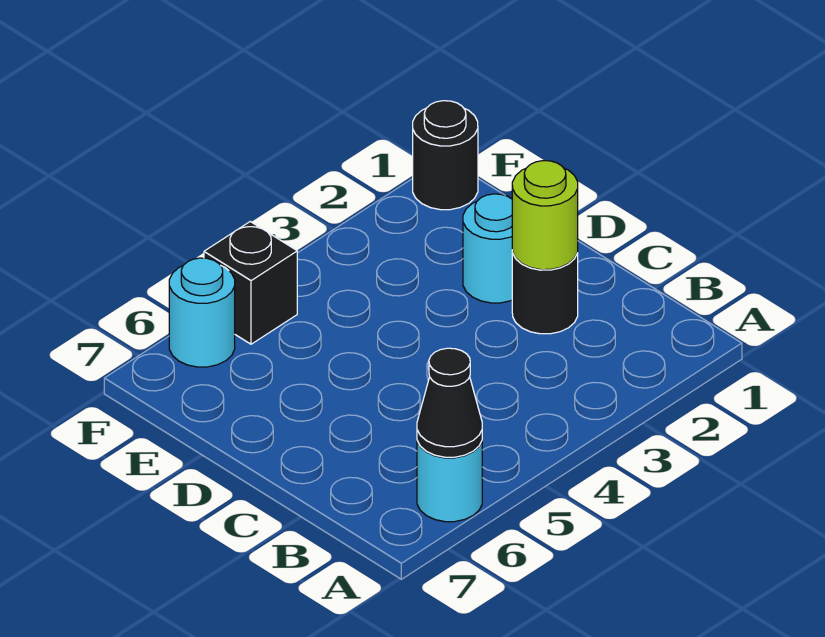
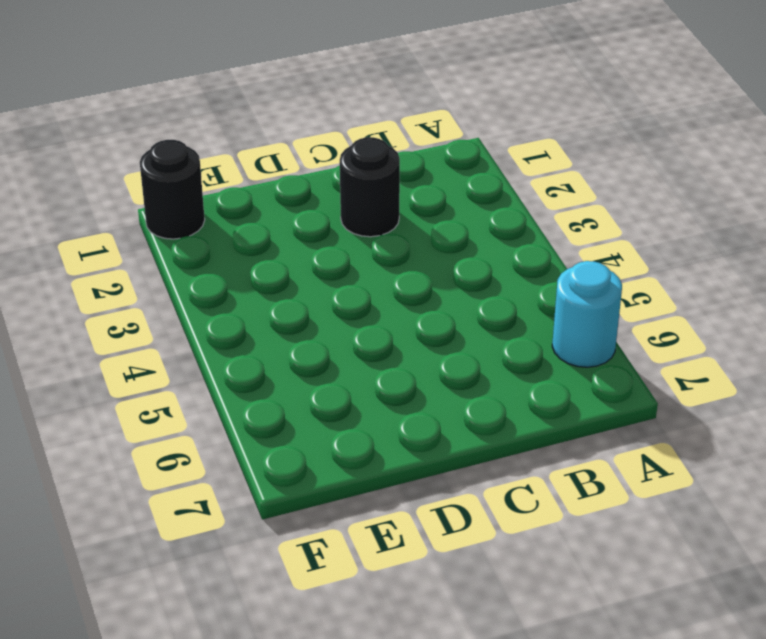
none -> cyan 1x1 round brick [463,194,512,303]
none -> black 1x1 brick [204,222,297,344]

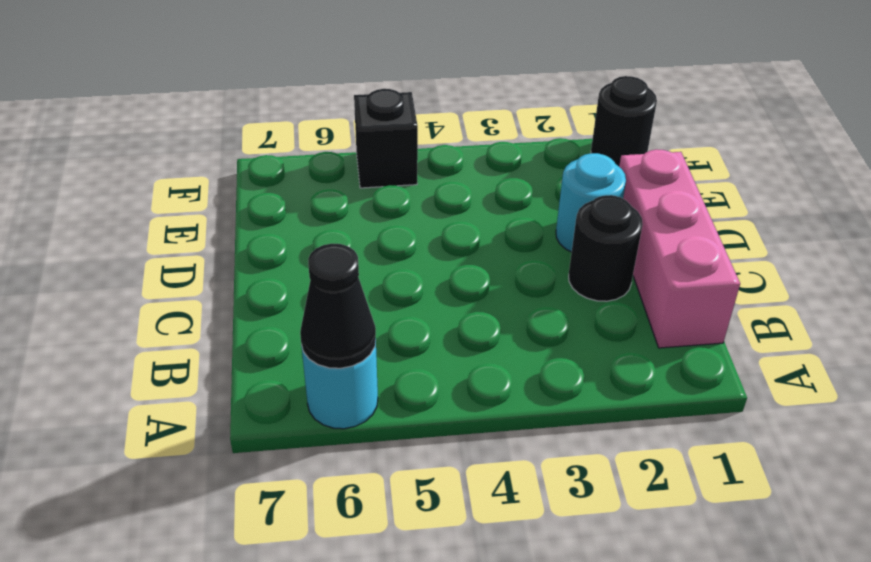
pink 1x3 brick [619,149,740,348] -> none
none -> cyan 1x1 round brick [169,258,235,367]
none -> lime 1x1 round brick [512,161,578,270]

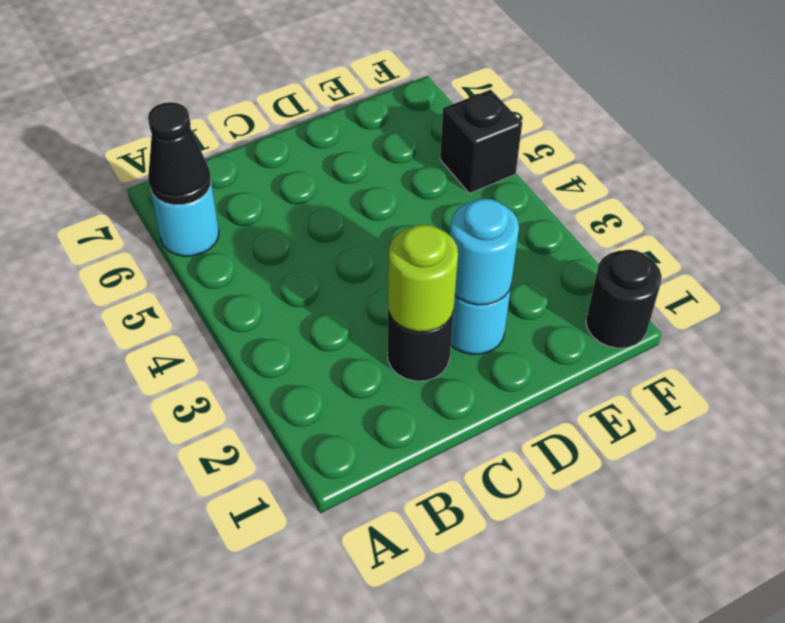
cyan 1x1 round brick [450,199,519,305] -> cyan 1x1 round brick moved to [169,258,235,367]

